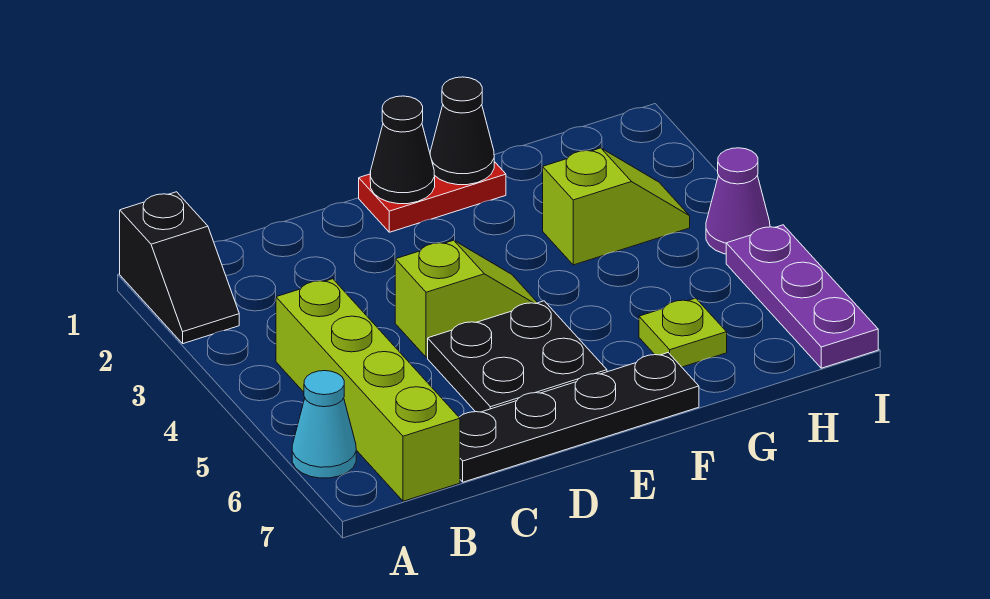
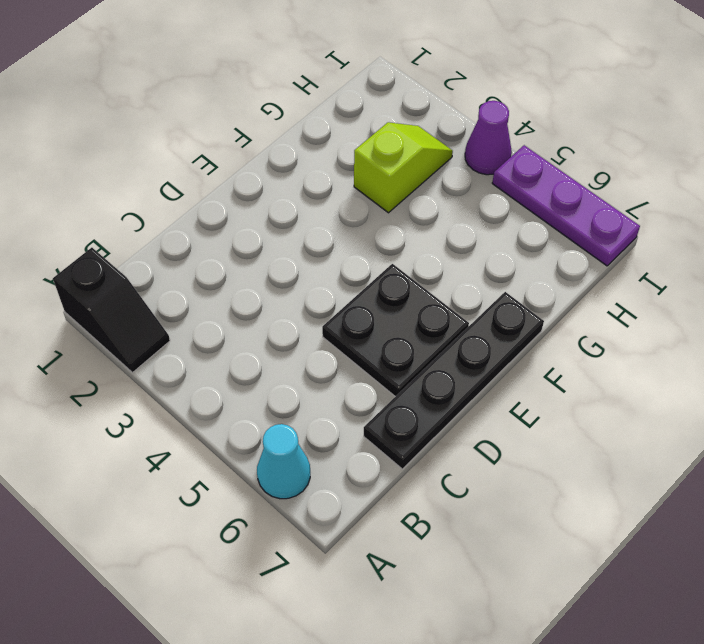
none -> lime 1x4 brick [276,279,460,501]
none -> lime 1x2 slope [395,240,537,357]
none -> red 1x2 plate [359,162,506,232]

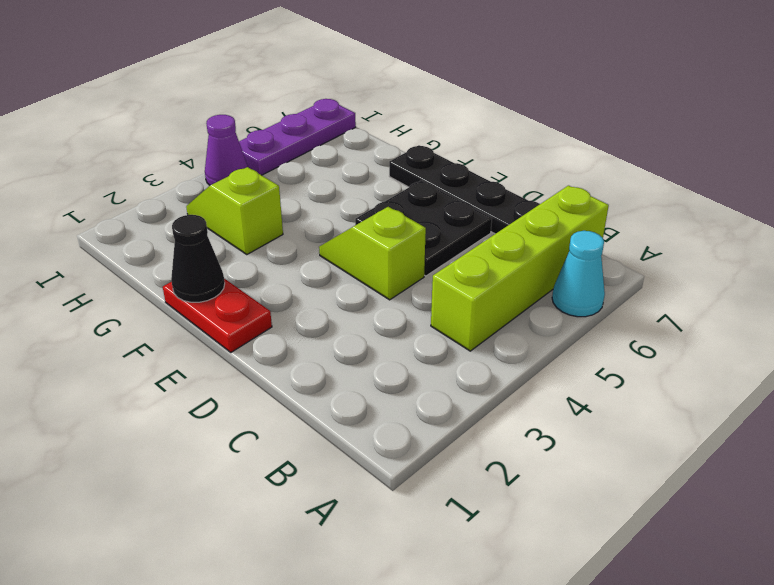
none -> black 1x2 slope [120,192,239,344]
none -> lime 1x1 plate [639,298,727,367]
none -> black 1x1 cone [370,96,435,204]

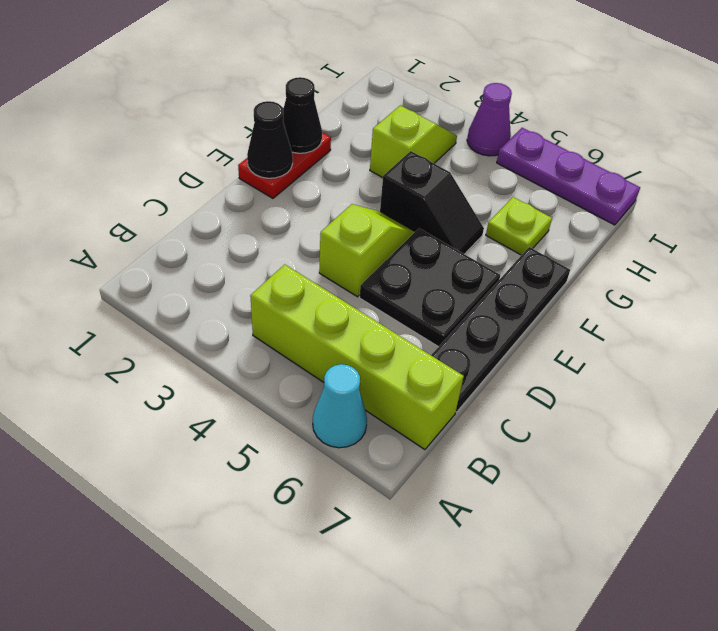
black 1x2 slope [380,151,484,254] -> black 1x2 slope moved to [120,192,239,344]

